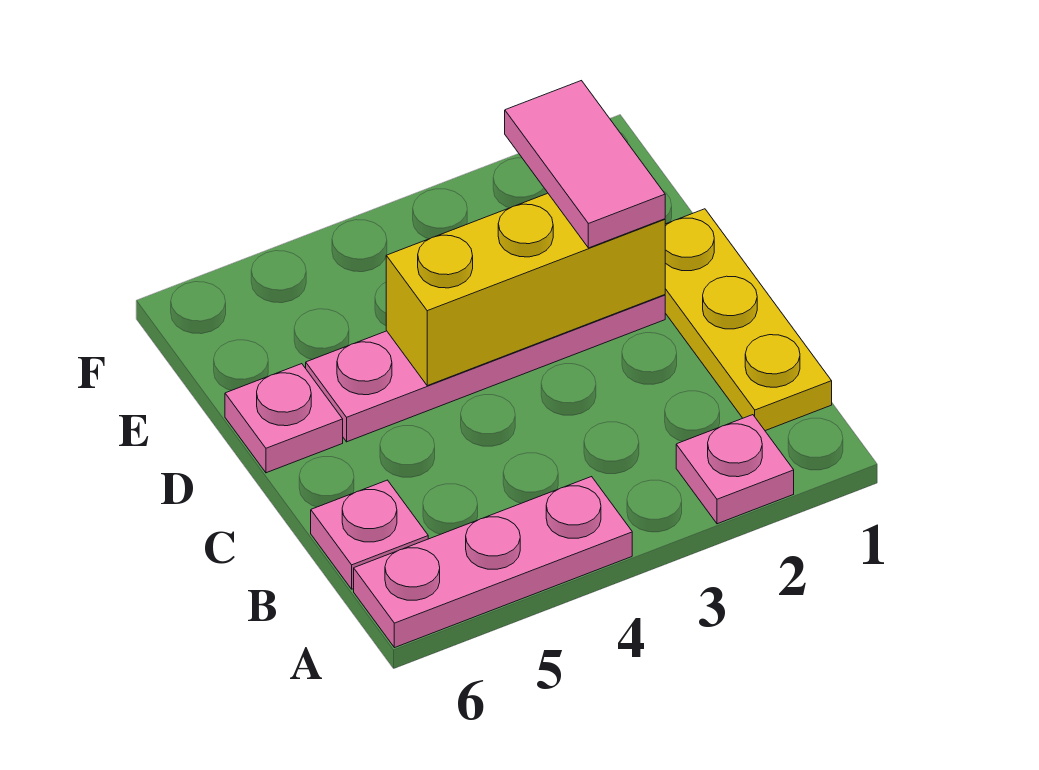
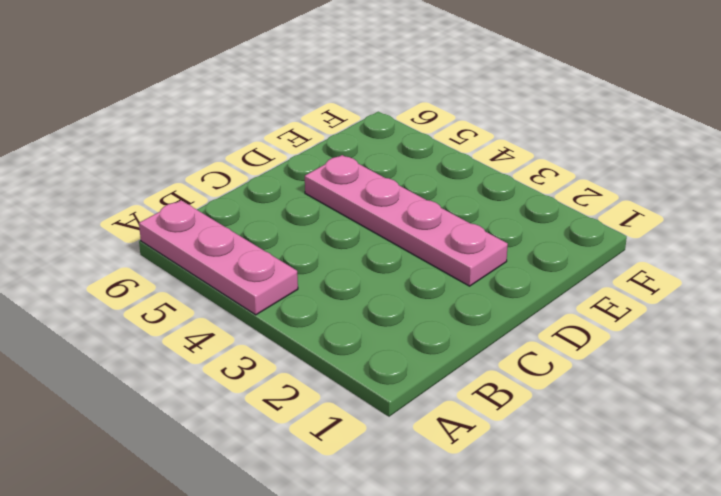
none -> pink 1x1 plate [676,415,794,524]
none -> yellow 1x3 plate [665,209,832,431]

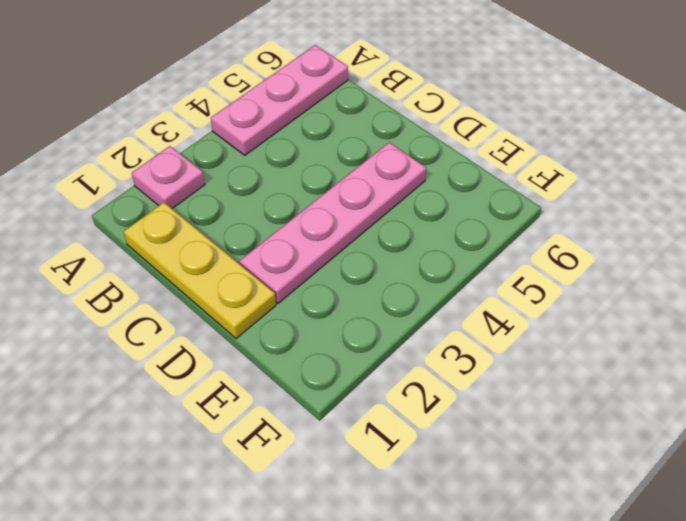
none -> pink 1x1 plate [311,480,428,589]
none -> pink 1x1 plate [225,364,343,473]

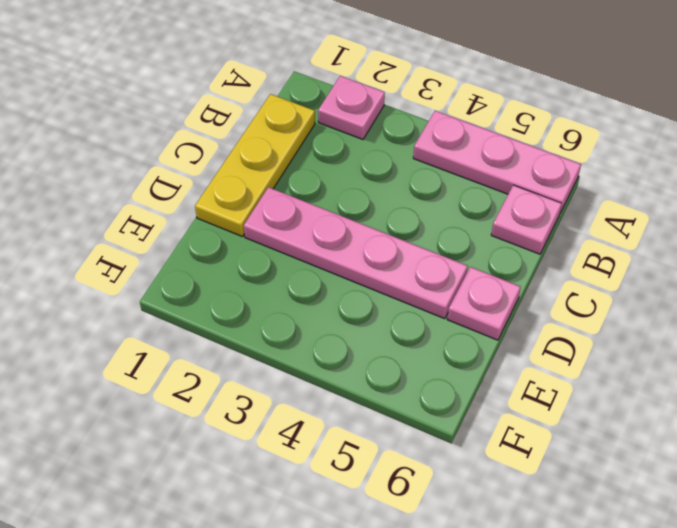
none -> yellow 1x3 brick [386,193,665,386]
none -> pink 1x2 tile [505,81,665,248]

